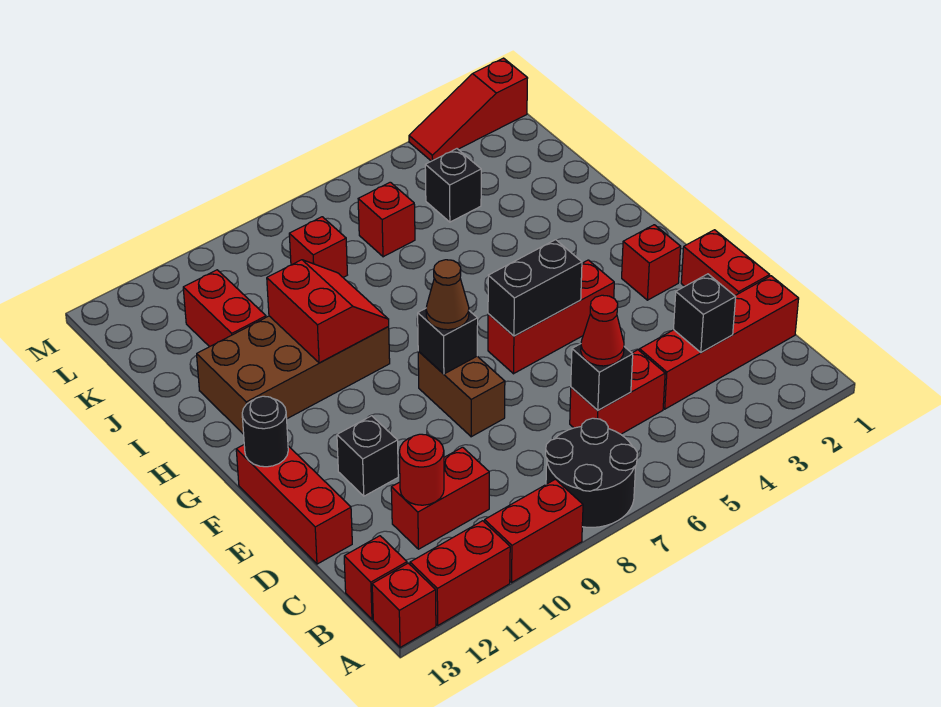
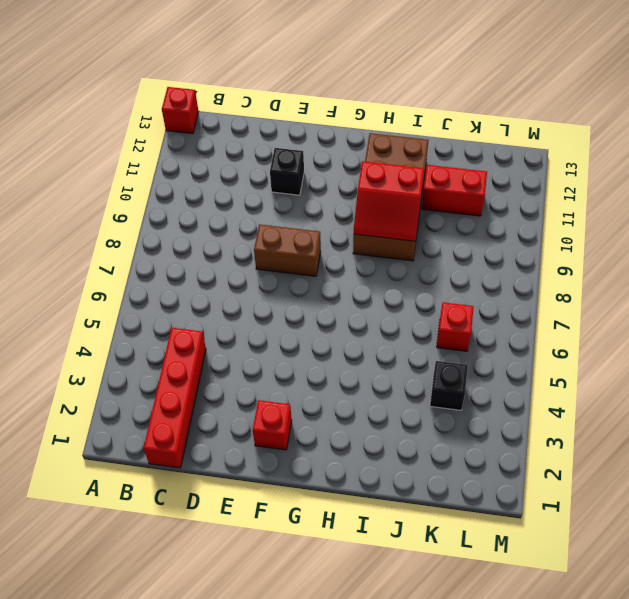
none -> black 2x2 round brick [546,418,637,527]
none -> red 1x2 brick [485,479,583,582]
none -> red 1x2 brick [410,521,510,625]

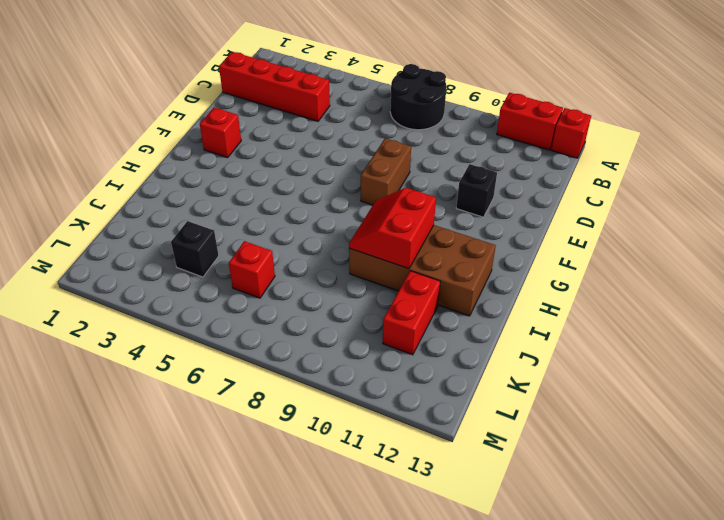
none -> red 1x2 brick [485,479,583,582]
none -> red 1x1 brick [344,536,407,619]
none -> red 1x2 brick [570,350,665,434]

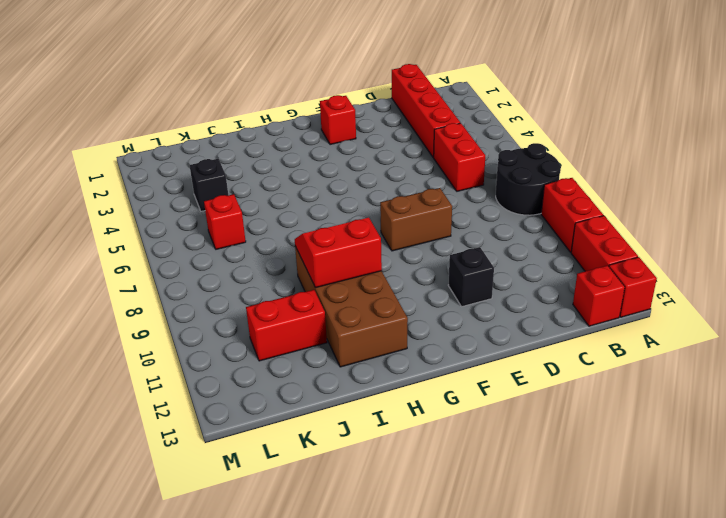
none -> red 1x2 brick [391,447,489,549]
none -> red 1x2 brick [681,230,770,296]
none -> red 1x3 brick [236,445,352,564]

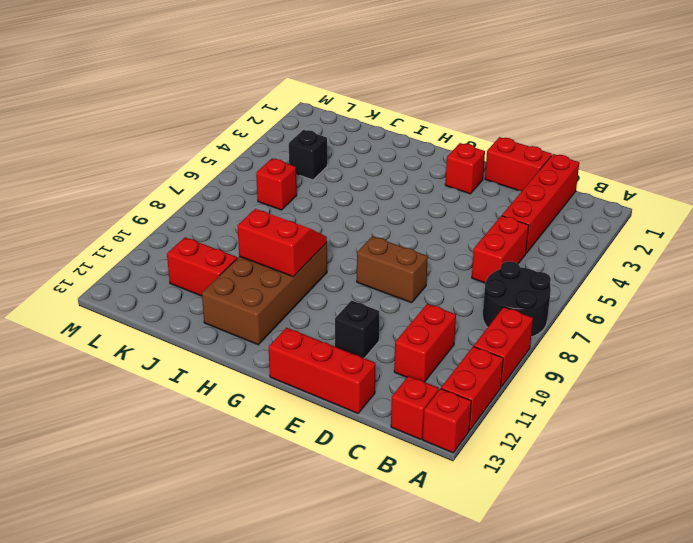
none -> red 1x3 brick [488,260,614,374]
none -> red 1x1 brick [289,217,347,277]
none -> red 1x3 slope [409,58,528,161]

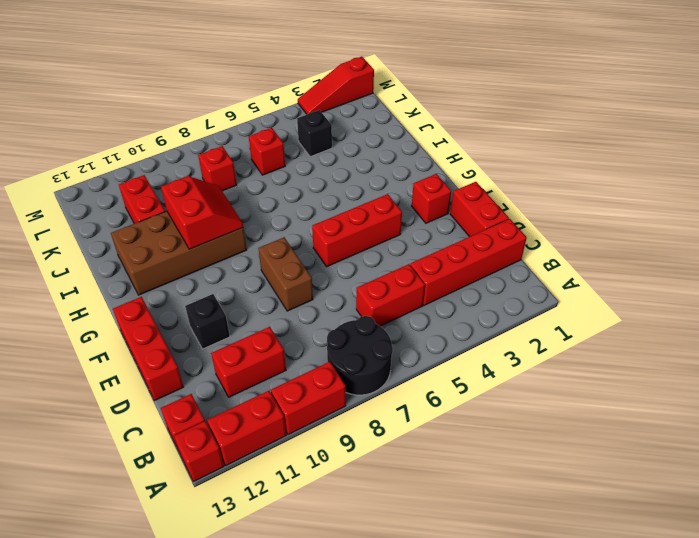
none -> black 1x1 brick [674,274,736,352]
none -> black 1x1 brick [571,344,633,410]
none -> red 1x1 round brick [399,434,444,505]

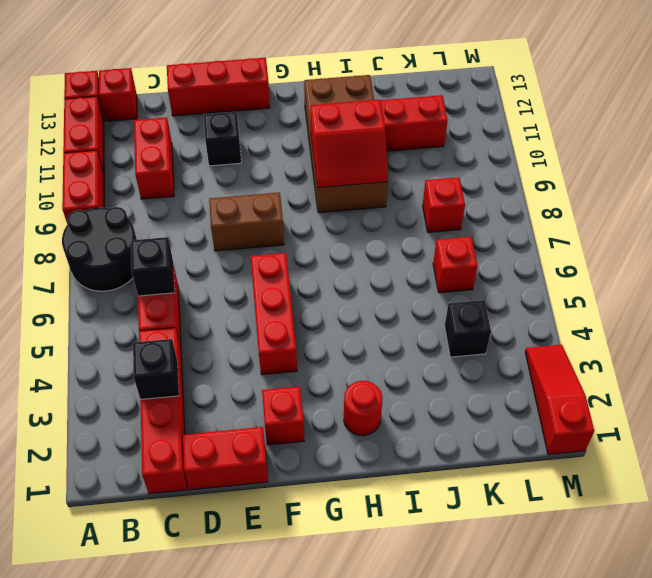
red 1x1 round brick [344,381,382,436] -> red 1x1 round brick moved to [399,434,444,505]
none -> black 1x2 brick [488,240,582,336]
none -> black 1x1 brick [418,308,478,374]
none -> black 1x1 round brick [242,396,288,467]

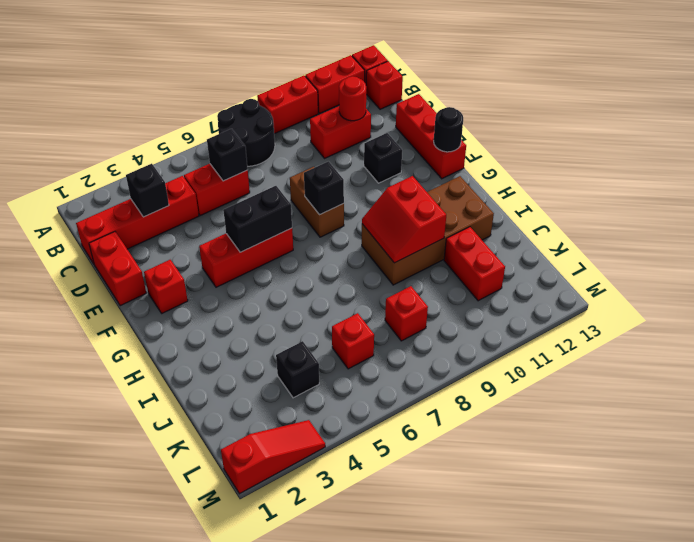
none -> red 1x1 cone [581,295,624,366]
none -> brown 1x1 cone [426,260,469,330]

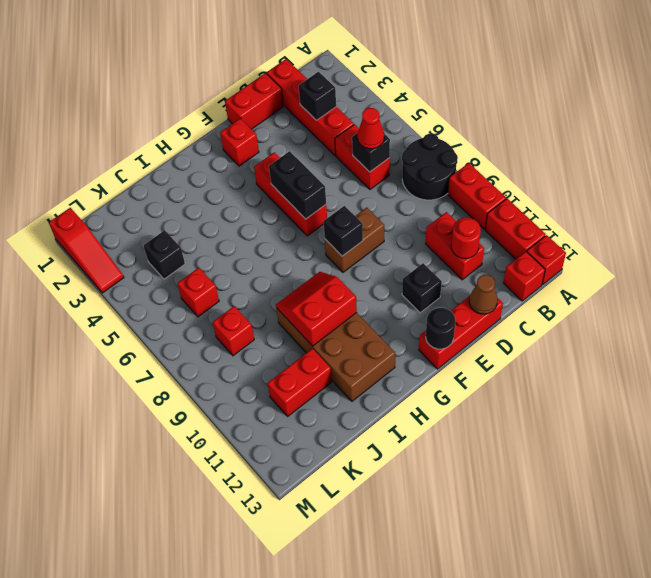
brown 1x1 cone [469,275,498,314] -> brown 1x1 cone moved to [426,260,469,330]

